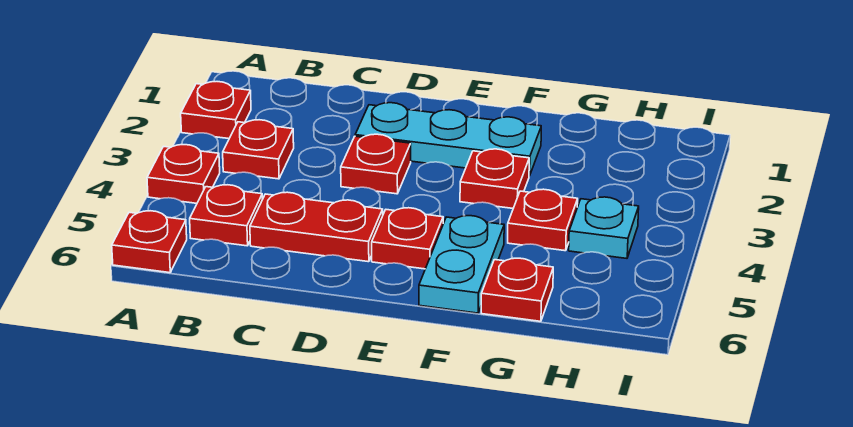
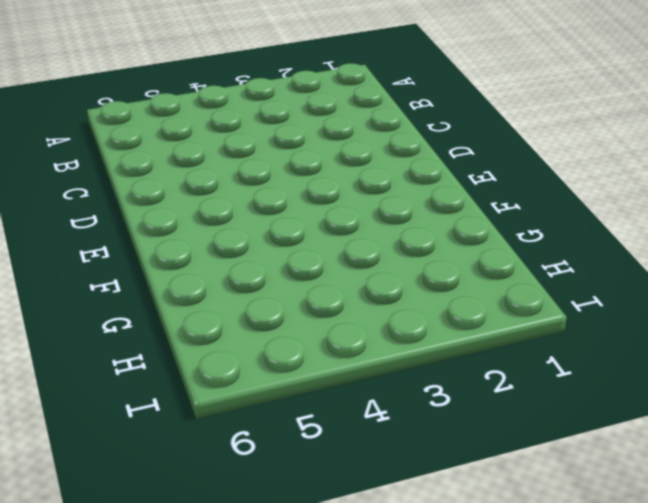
none -> red 1x1 plate [181,82,251,139]
none -> red 1x1 plate [147,145,220,203]
none -> red 1x1 plate [112,211,187,273]

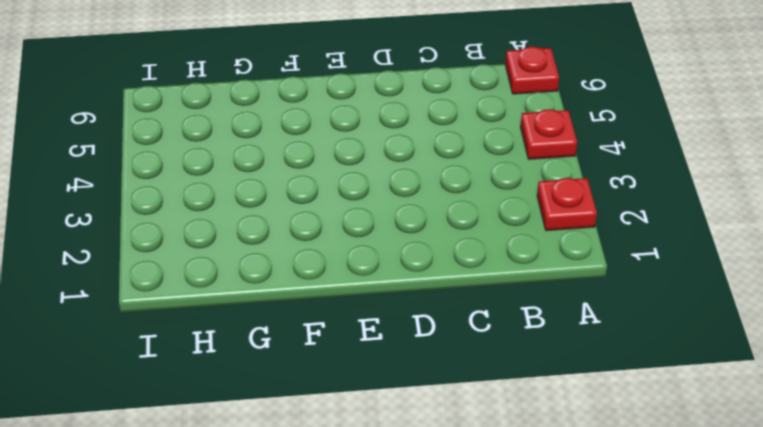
none -> red 1x1 plate [223,120,294,179]
none -> red 1x1 plate [190,185,262,246]
none -> red 1x2 plate [250,192,383,262]

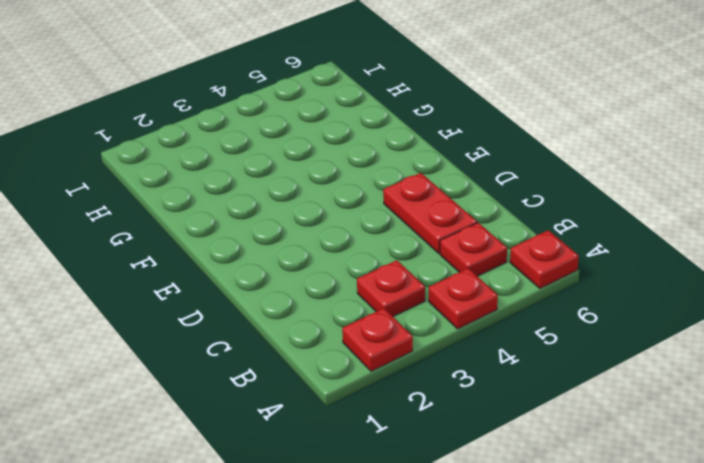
none -> cyan 1x3 plate [355,103,541,176]
none -> red 1x1 plate [341,134,411,194]
none -> red 1x1 plate [372,208,443,269]

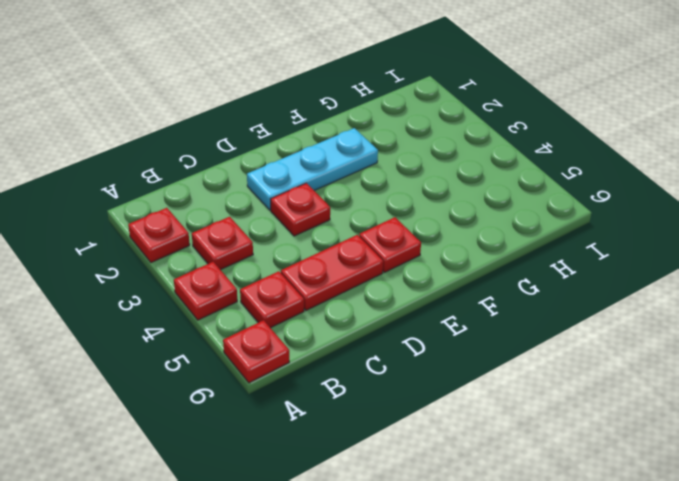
none -> red 1x1 plate [460,149,529,208]
none -> cyan 1x2 plate [419,216,504,313]
none -> red 1x1 plate [508,189,578,251]

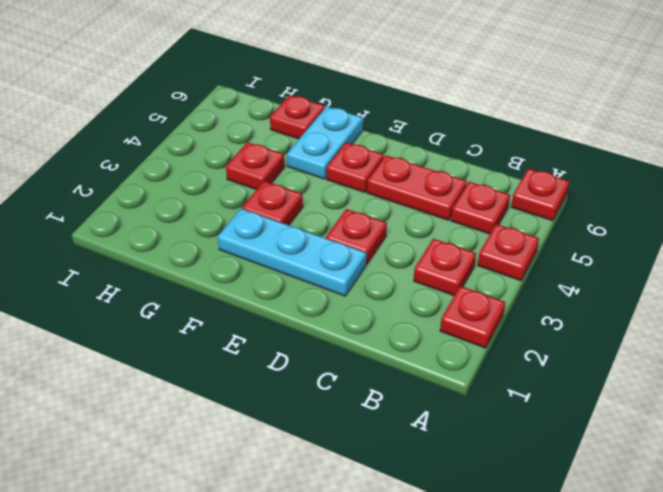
none -> cyan 1x1 plate [569,197,639,258]

